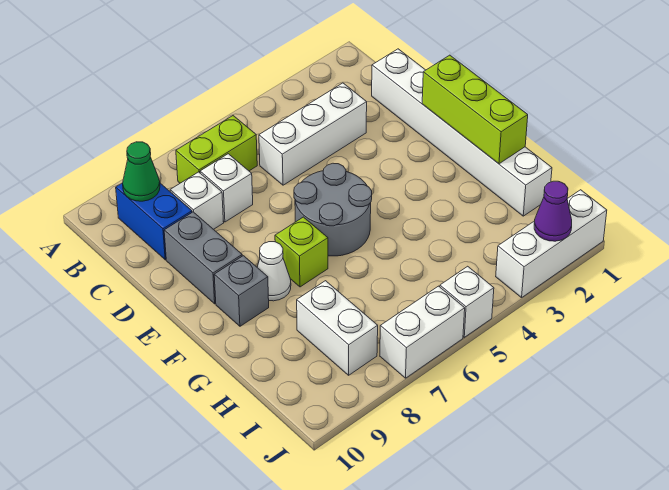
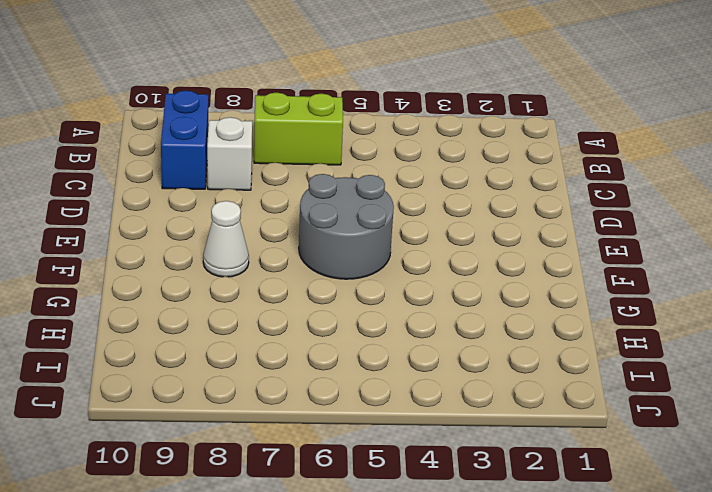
none -> white 1x6 brick [372,49,552,216]
none -> white 1x3 brick [259,83,367,185]
none -> white 1x1 brick [200,154,253,222]

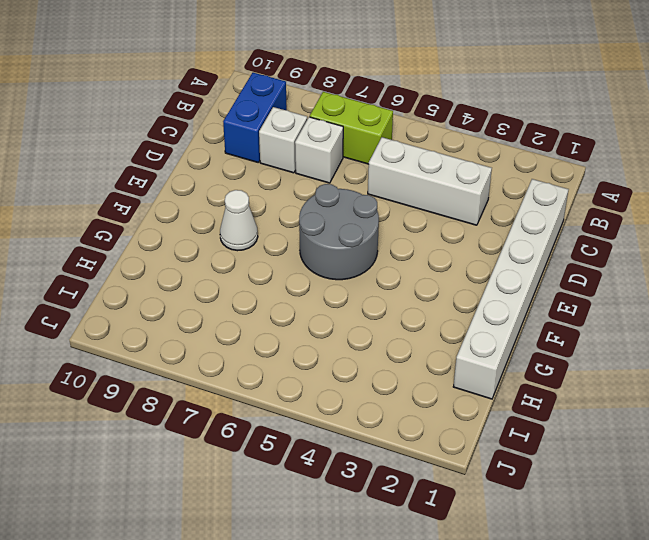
none -> grey 1x2 brick [164,212,242,304]
none -> lime 1x1 brick [275,217,328,287]
none -> grey 1x1 brick [214,256,269,326]

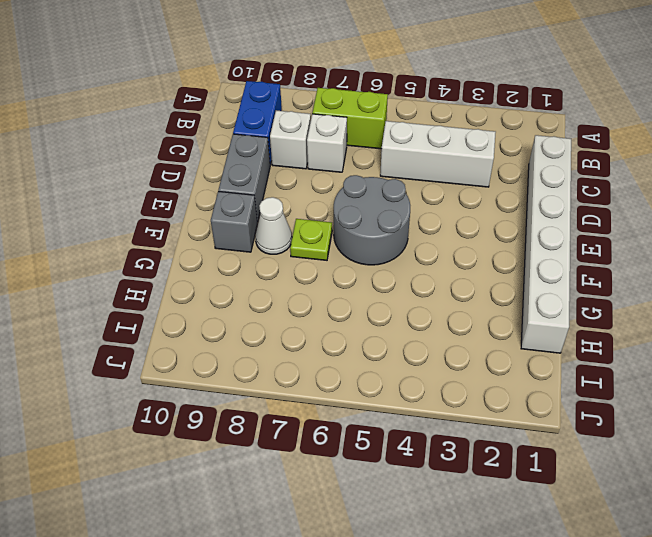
lime 1x1 plate [290,219,332,260] -> lime 1x1 brick [275,217,328,287]
none -> white 1x2 brick [297,281,378,375]
none -> white 1x3 brick [496,190,607,298]
none -> white 1x1 brick [440,266,494,337]

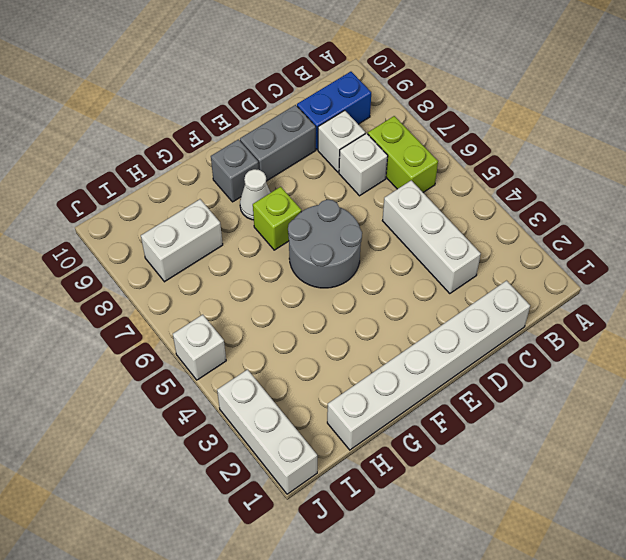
none -> white 1x2 brick [380,286,465,378]
none -> green 1x1 cone [123,142,160,201]
none -> lime 1x3 brick [422,55,528,164]

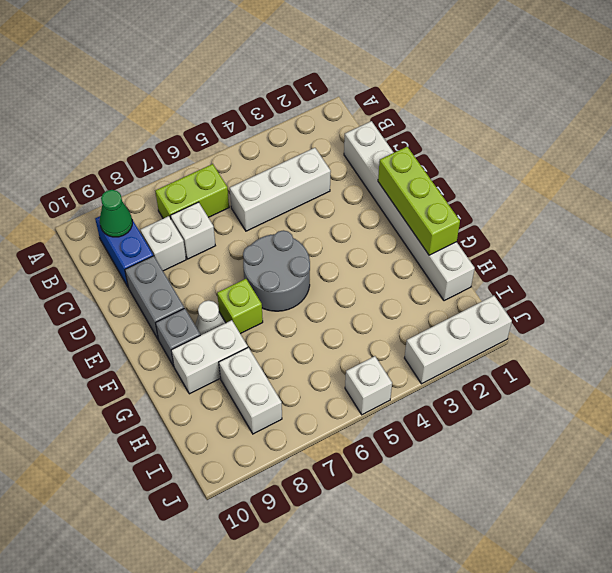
white 1x2 brick [171,320,248,394] -> white 1x2 brick moved to [380,286,465,378]
none -> purple 1x1 cone [534,181,572,241]

